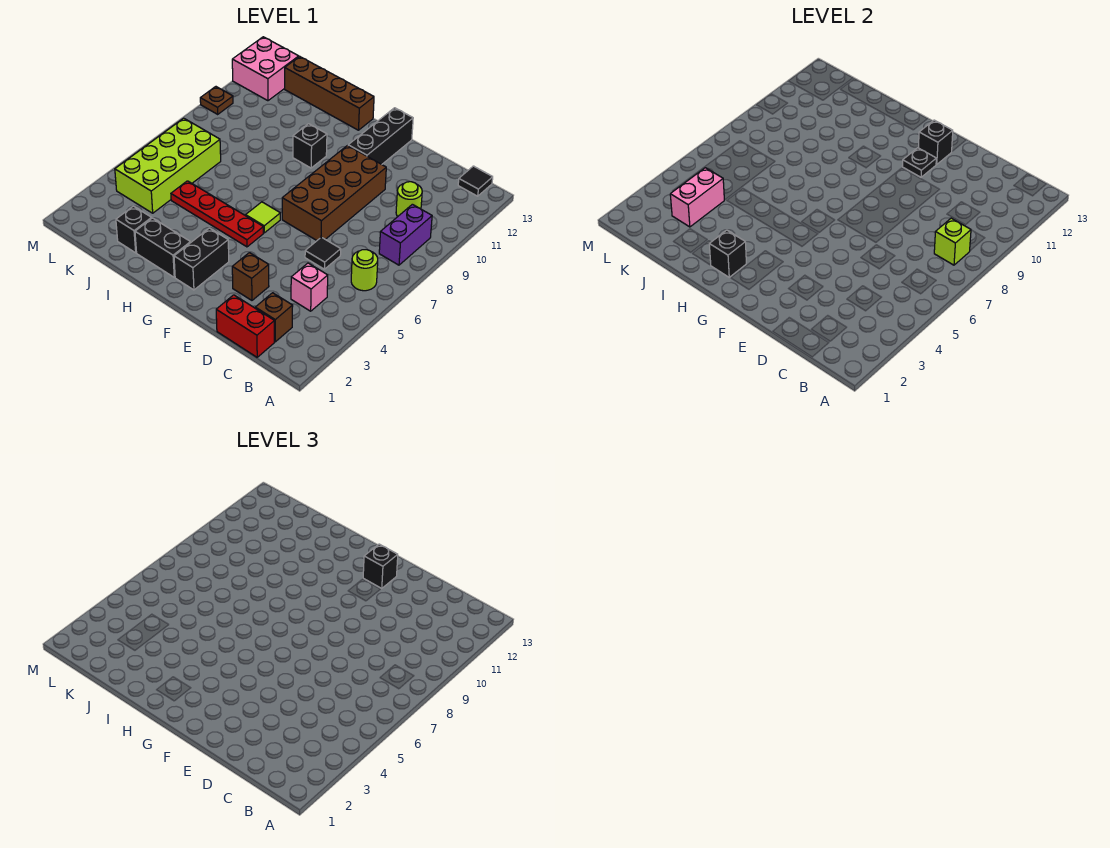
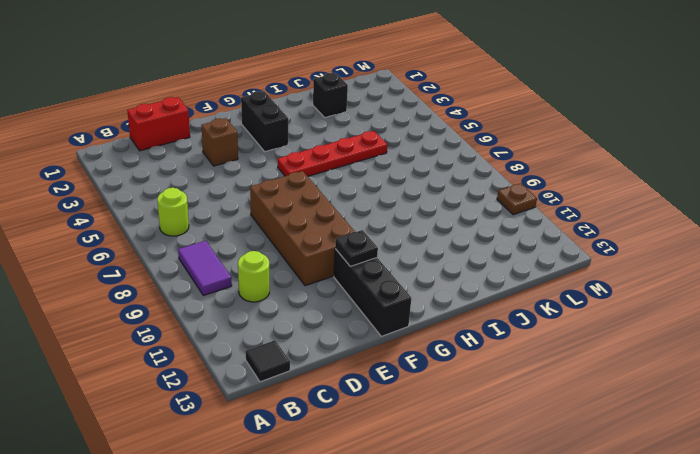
purple 1x2 tile [178,241,232,296] -> purple 1x2 brick [379,204,432,265]
none -> brown 1x1 brick [255,293,293,342]
none -> pink 1x1 brick [291,263,328,311]
none -> black 1x1 tile [305,237,341,269]

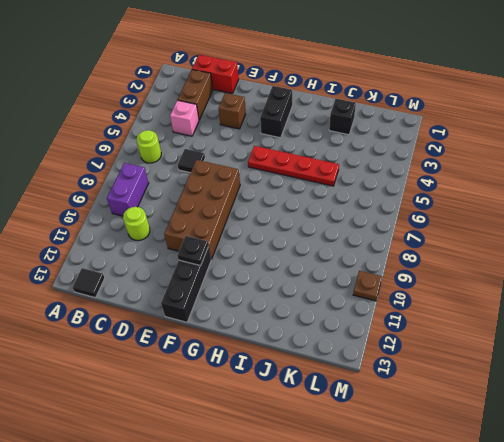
brown 1x2 brick [178,70,213,120] -> brown 1x1 brick [255,293,293,342]
none -> lime 1x1 tile [246,202,280,233]
none -> black 1x2 brick [135,218,191,277]
none -> black 1x1 brick [293,124,327,168]

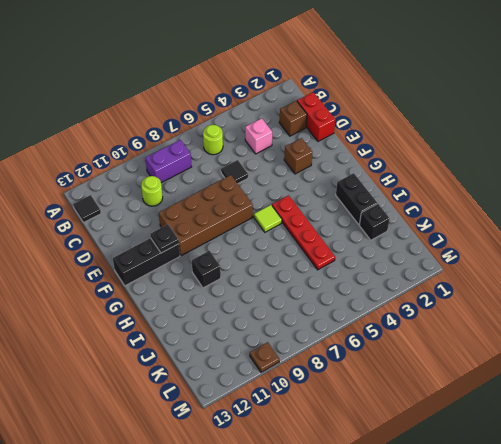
none -> black 1x2 brick [174,228,229,290]
none -> brown 1x4 brick [285,56,374,130]
none -> lime 2x4 brick [115,118,221,213]

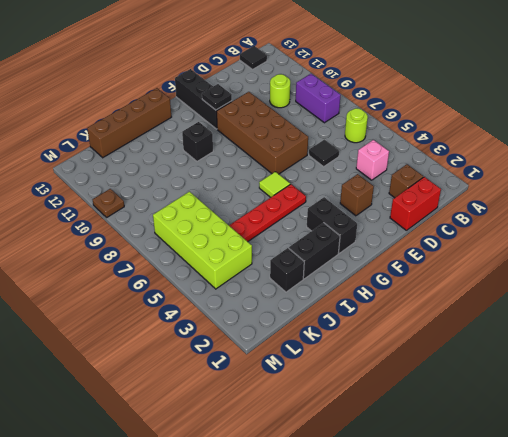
none -> pink 2x2 brick [232,37,299,101]
none -> lime 1x1 brick [934,218,971,265]
none -> black 1x1 brick [918,120,953,164]

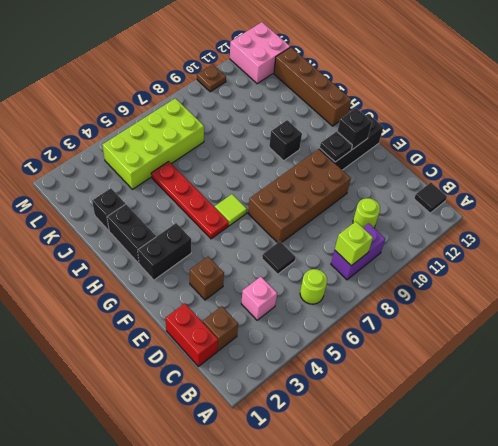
none -> black 1x1 brick [709,230,746,277]
none -> pink 1x2 brick [670,168,724,227]
none -> black 1x1 brick [363,544,398,588]

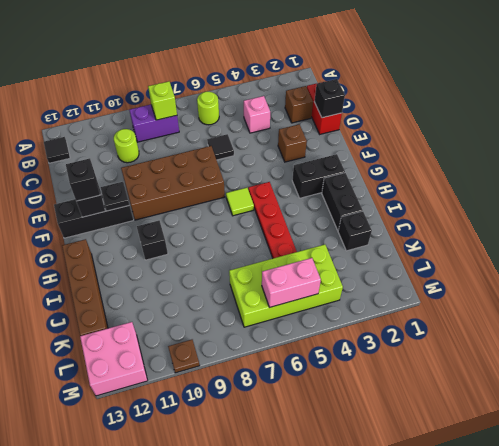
black 1x1 brick [314,79,345,118] -> black 1x1 brick moved to [709,230,746,277]
pink 1x2 brick [262,258,321,308] -> pink 1x2 brick moved to [670,168,724,227]

